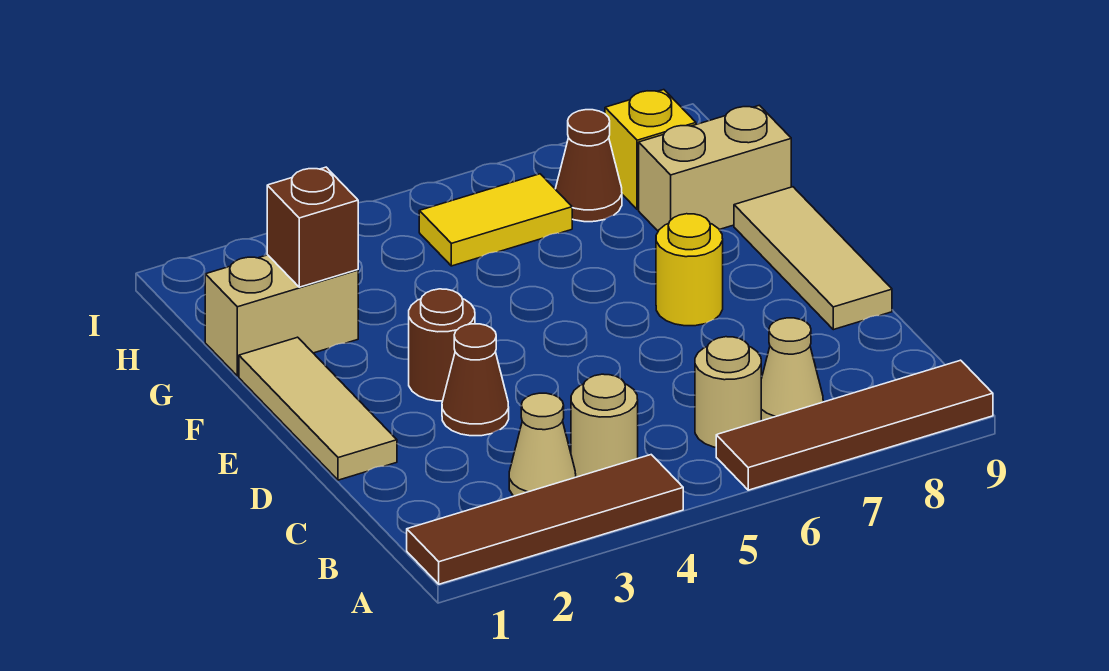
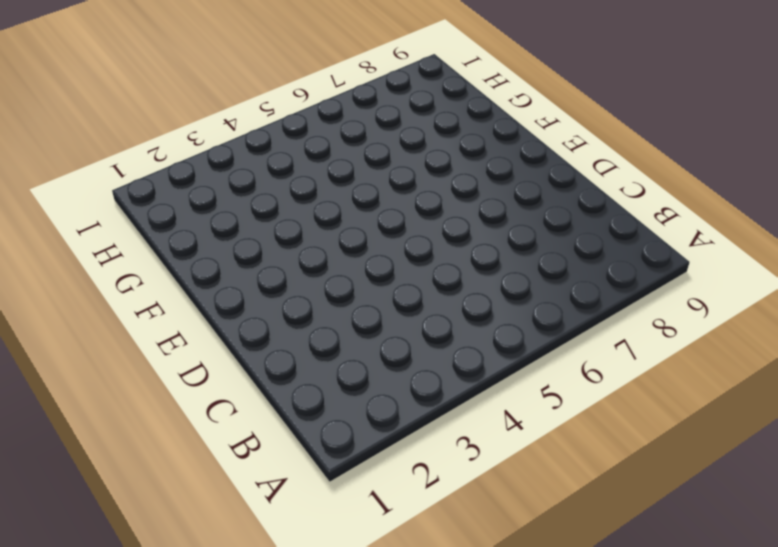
none -> brown 1x4 tile [407,455,683,584]
none -> brown 1x4 tile [716,360,993,490]
none -> tan 1x1 cone [509,393,576,496]

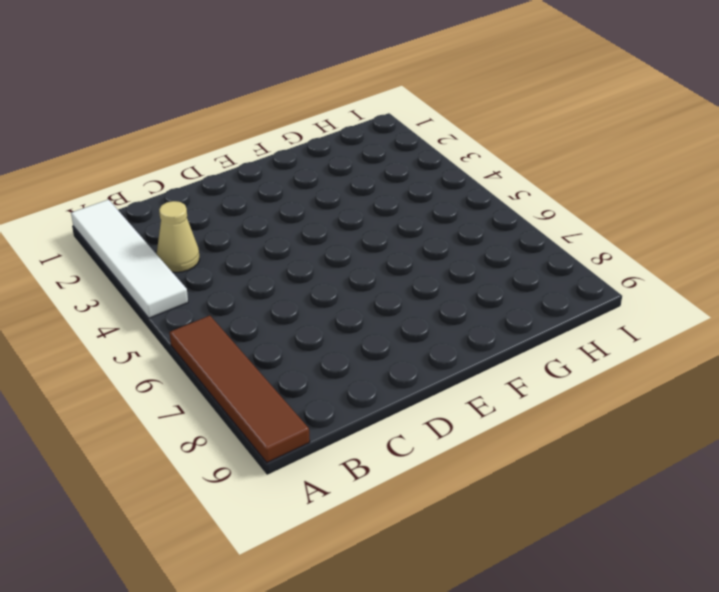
white 1x4 tile [71,200,188,318] -> brown 1x4 tile [407,455,683,584]
none -> tan 1x1 round brick [571,374,638,477]
none -> tan 1x1 round brick [695,337,761,447]
none -> tan 1x1 cone [761,318,823,421]

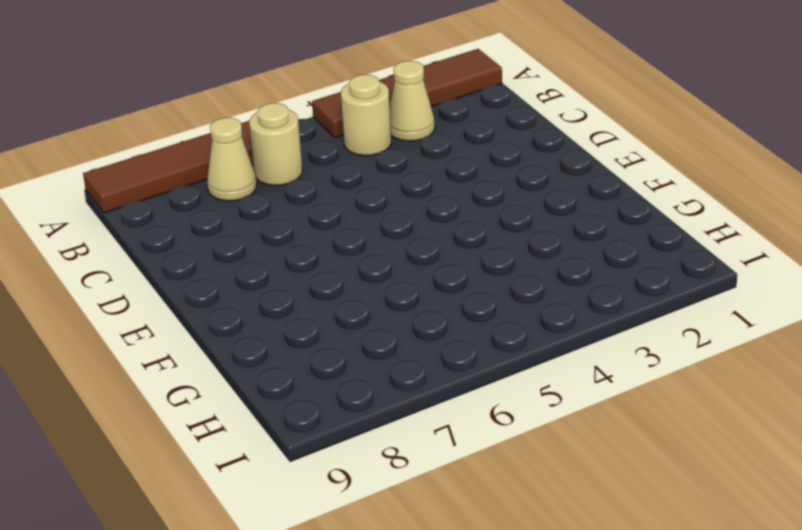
none -> tan 1x3 tile [239,337,397,480]
none -> brown 1x1 cone [442,324,509,436]
none -> tan 1x3 tile [734,187,892,330]

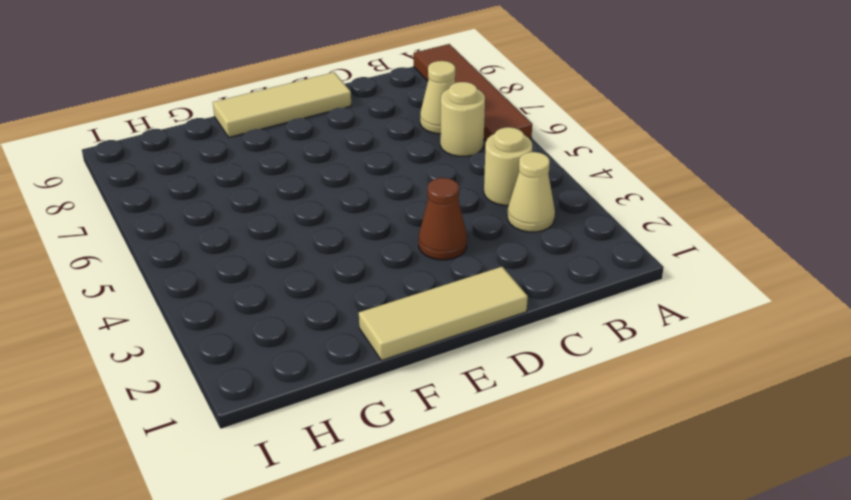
none -> brown 1x4 tile [407,455,683,584]
none -> brown 1x1 round brick [409,289,475,401]
none -> yellow 1x1 round brick [656,214,723,326]

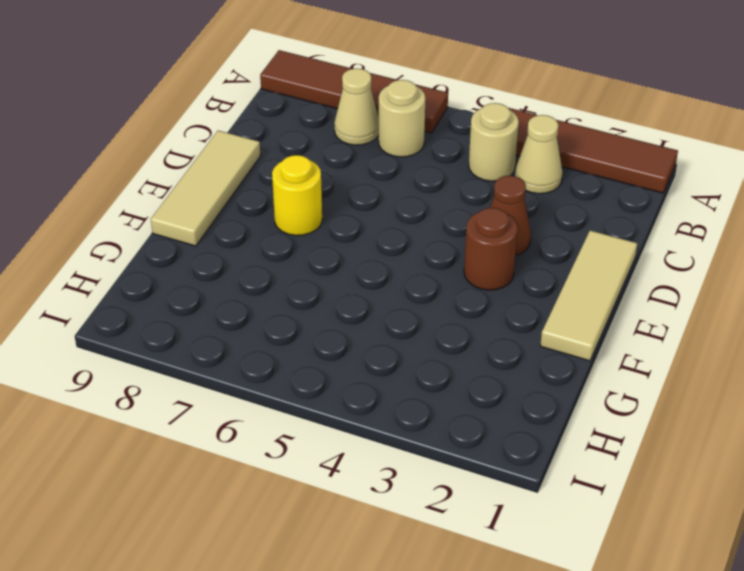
none -> tan 1x2 brick [205,255,358,376]
none -> tan 1x2 brick [639,105,791,231]
none -> yellow 1x2 tile [419,174,572,266]

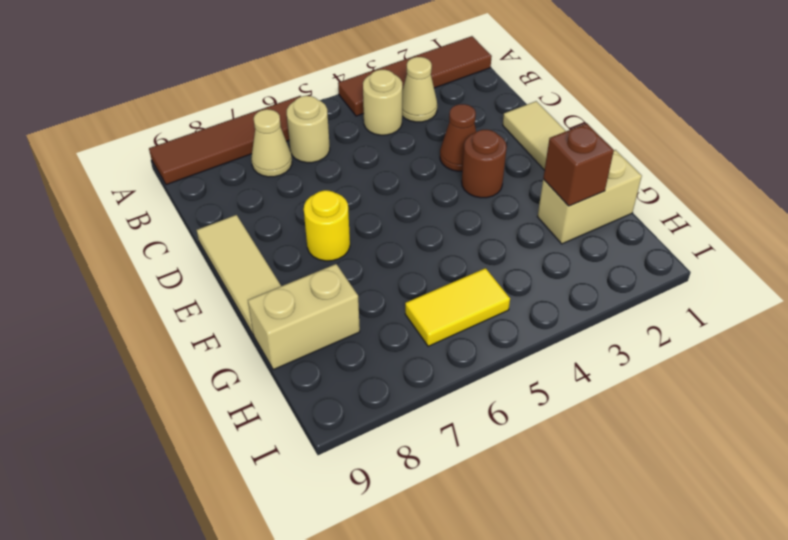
none -> brown 1x1 cone [556,110,622,222]
none -> yellow 1x1 brick [605,90,696,210]

